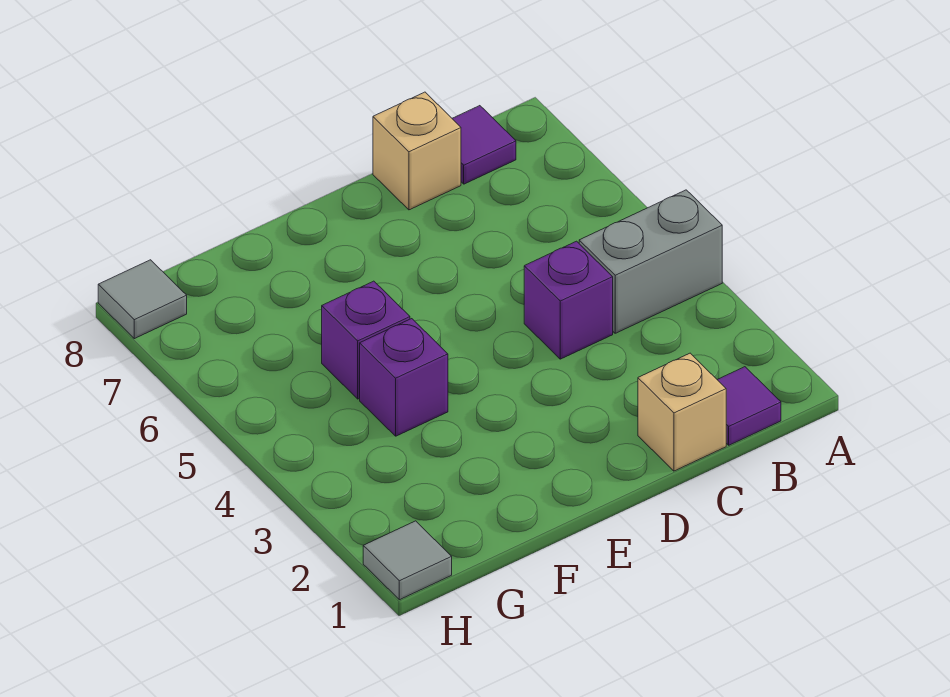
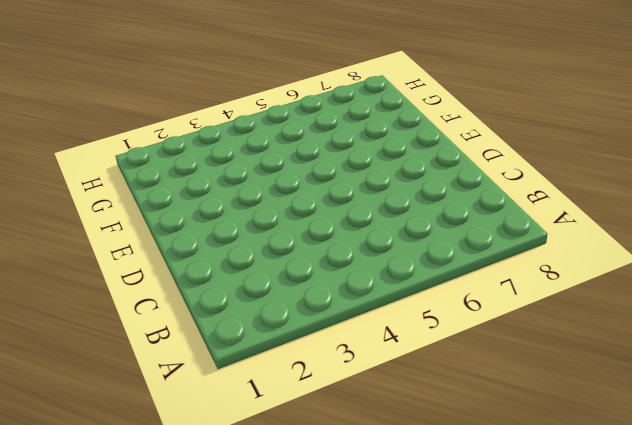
none -> grey 1x2 brick [579,190,722,333]
none -> purple 1x1 tile [717,367,781,445]

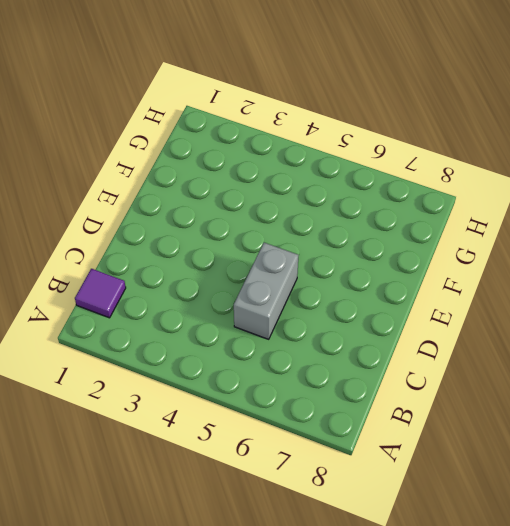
grey 1x2 brick [234,243,299,339] -> grey 1x2 brick moved to [579,190,722,333]
none -> purple 1x1 tile [452,106,516,184]
none -> tan 1x1 brick [638,353,726,471]

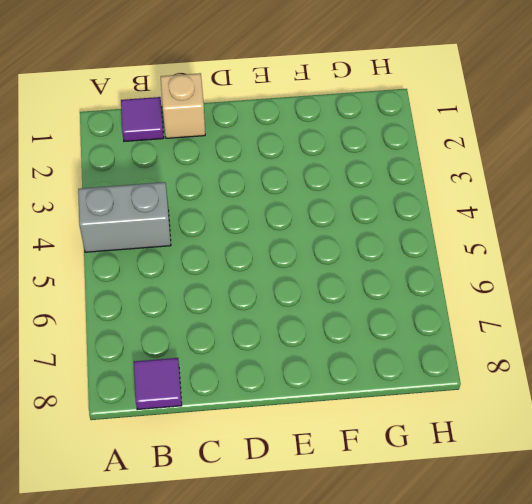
none -> purple 1x1 brick [524,241,613,359]
none -> tan 1x1 brick [373,92,461,210]

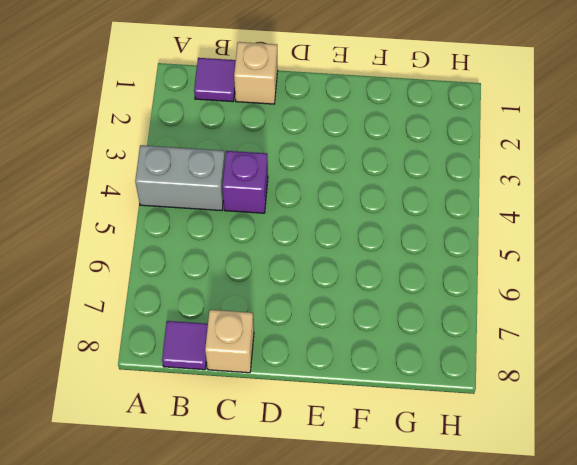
none -> purple 1x1 brick [360,319,448,436]
none -> purple 1x1 brick [322,281,410,399]

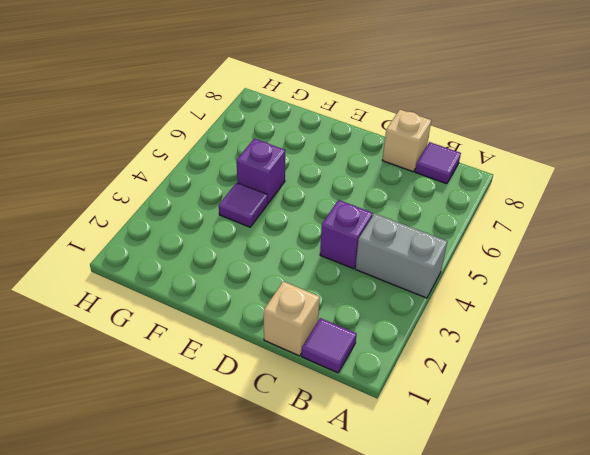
purple 1x1 tile [219,183,268,227] -> purple 1x1 brick [360,319,448,436]
none -> grey 1x1 tile [363,521,452,600]
none -> grey 1x1 tile [98,260,187,339]

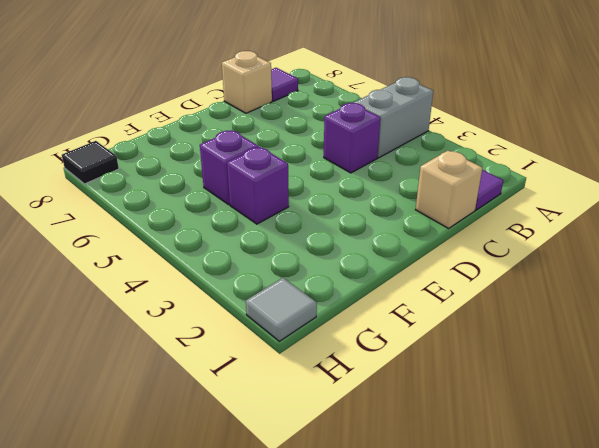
black 1x1 tile [62,141,119,184] -> grey 1x1 tile [98,260,187,339]

